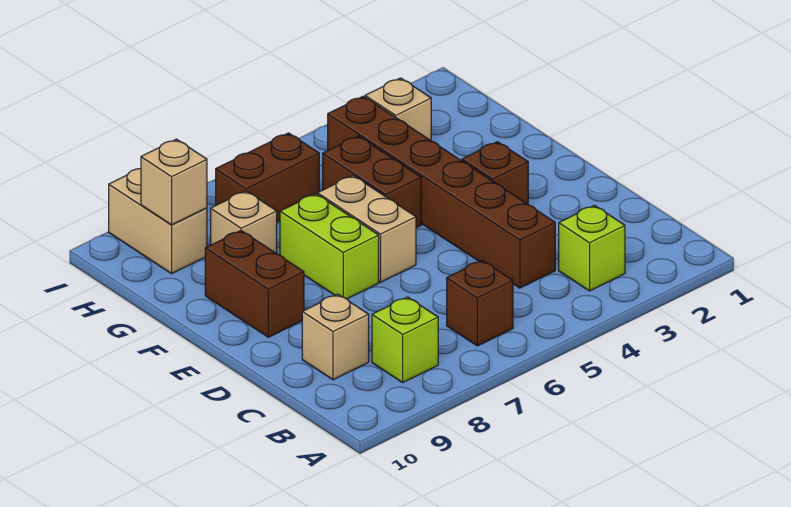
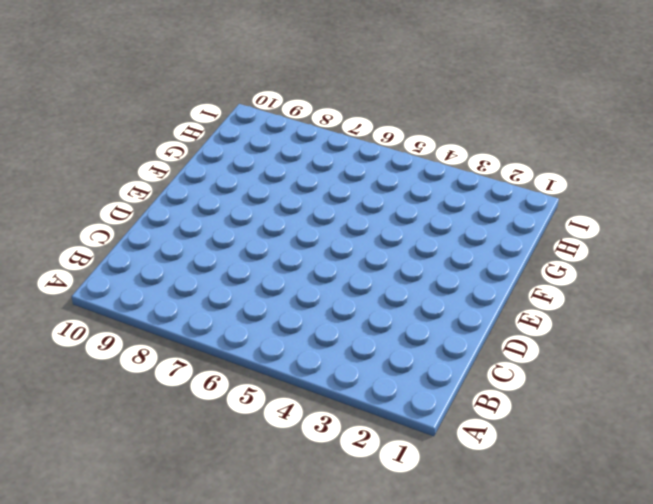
none -> lime 1x1 brick [559,205,625,291]
none -> brown 1x1 brick [447,260,513,346]
none -> lime 1x1 brick [372,297,438,382]

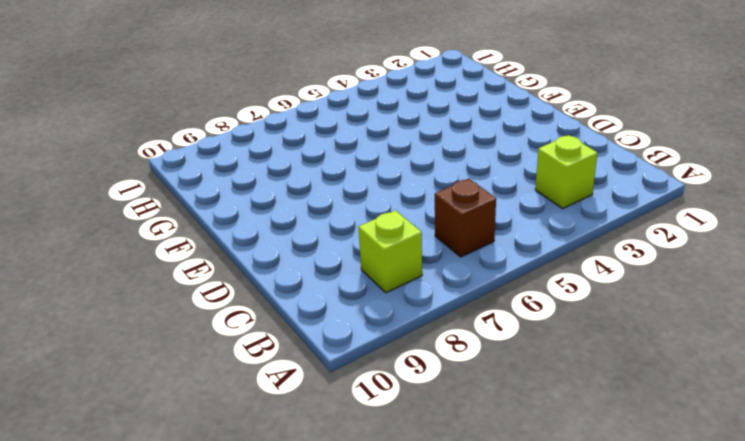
none -> brown 1x6 brick [328,96,555,288]
none -> tan 1x1 brick [302,294,369,380]
none -> brown 1x1 brick [462,142,528,204]

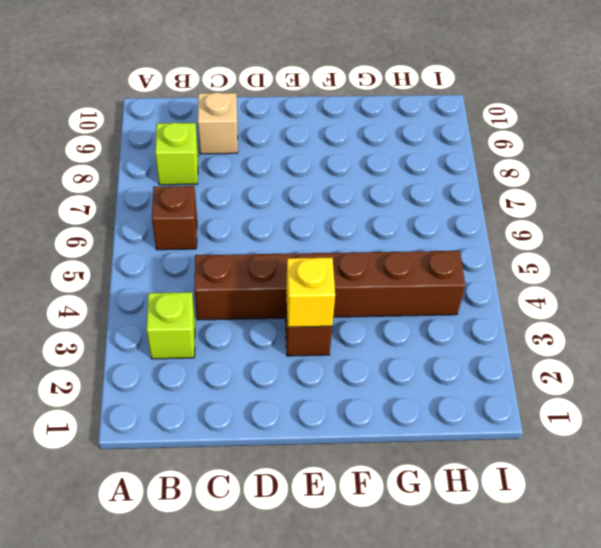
yellow 1x1 brick [286,258,335,327] -> none
none -> tan 1x2 brick [318,176,416,282]
none -> lime 1x2 brick [280,194,379,299]
none -> brown 1x2 brick [205,231,304,337]

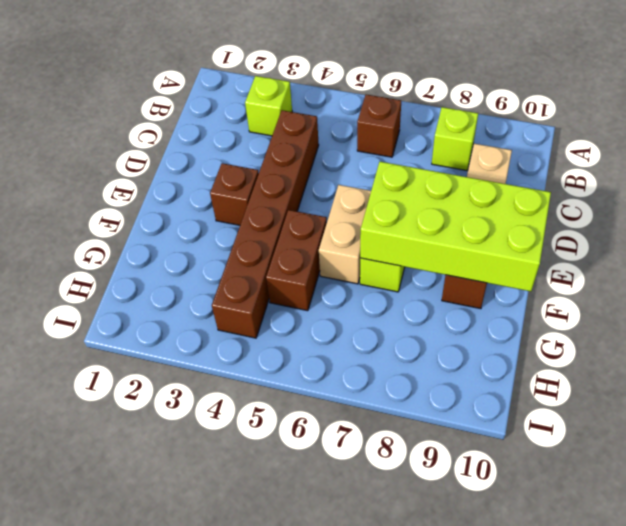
lime 2x4 brick [360,162,551,291] -> none
none -> tan 1x1 brick [211,191,277,254]
none -> tan 1x1 brick [365,78,431,140]
none -> brown 1x2 brick [216,133,319,222]

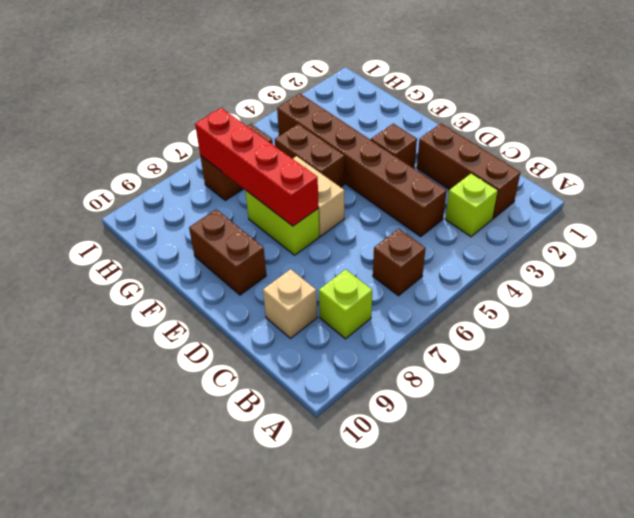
brown 1x3 brick [417,124,520,218] -> none
red 1x4 brick [195,108,318,226] -> none
none -> tan 1x1 brick [211,191,277,254]
none -> tan 1x1 brick [365,78,431,140]
none -> tan 1x2 brick [109,169,207,274]

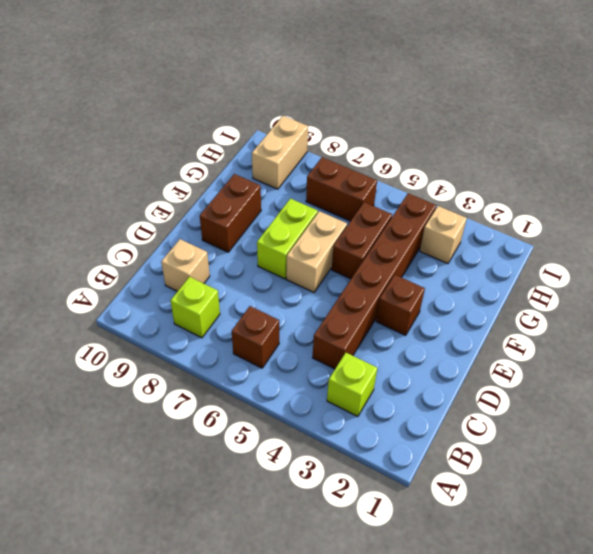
none -> tan 1x1 brick [211,191,277,254]
none -> tan 1x1 brick [141,139,207,225]

